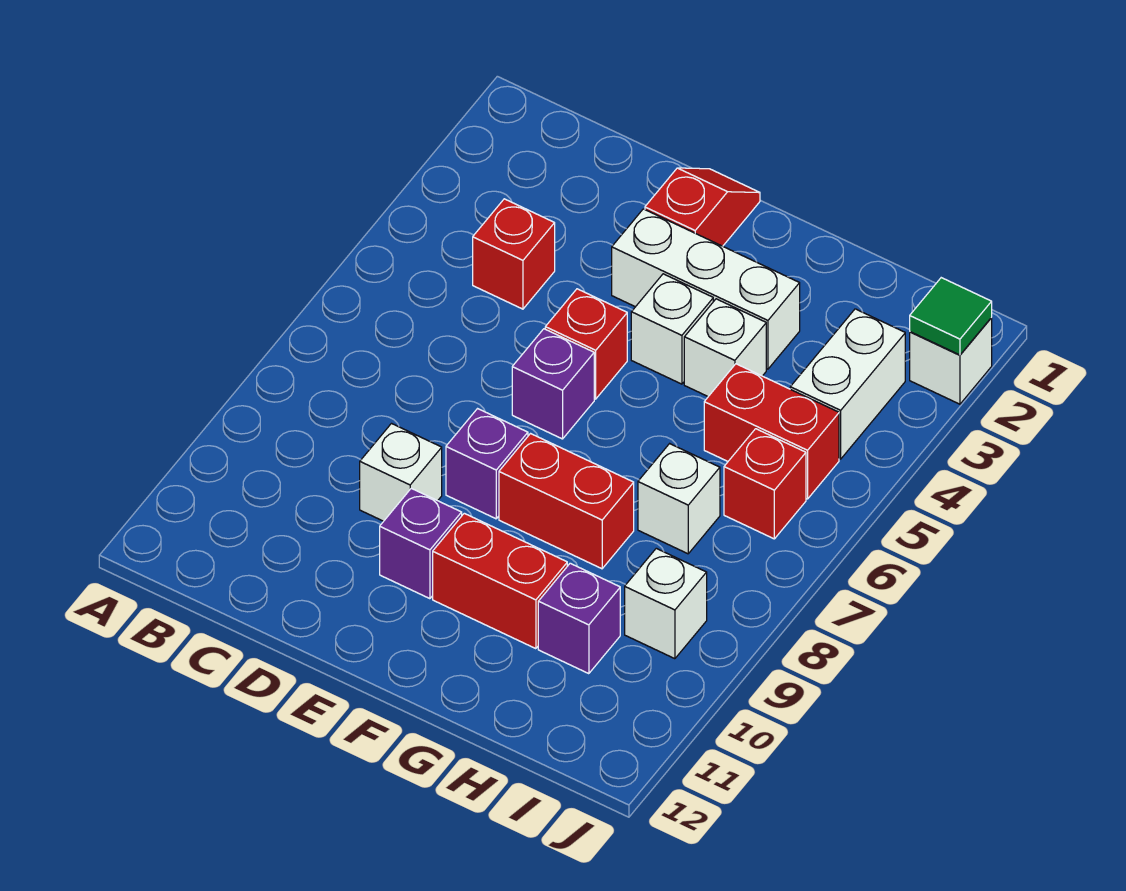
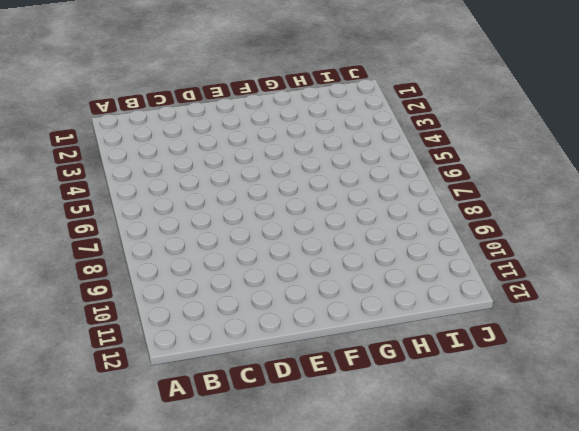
none -> red 1x1 brick [473,199,555,309]
none -> white 1x1 brick [360,424,442,521]
none -> red 1x2 slope [645,168,760,246]

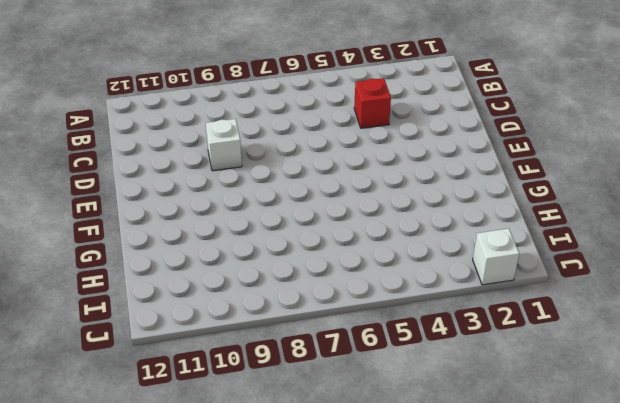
none -> red 1x2 slope [645,168,760,246]
none -> white 1x3 brick [612,209,800,369]
none -> red 1x1 brick [545,289,627,399]

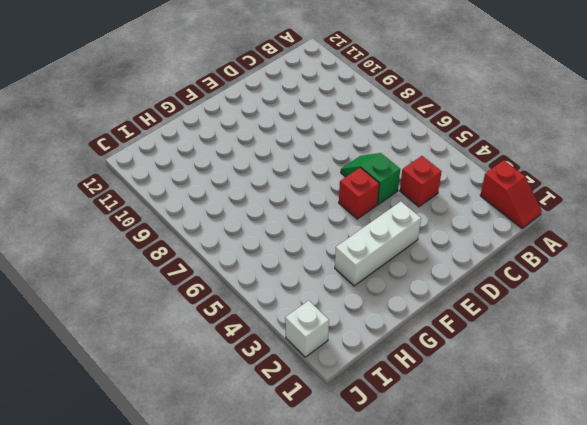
red 1x2 slope [480,160,542,228] -> red 1x2 slope moved to [645,168,760,246]
green 1x2 slope [341,153,400,204] -> none
none -> white 1x1 brick [360,424,442,521]
none -> purple 1x1 brick [512,329,594,439]
none -> purple 1x1 brick [446,409,528,519]

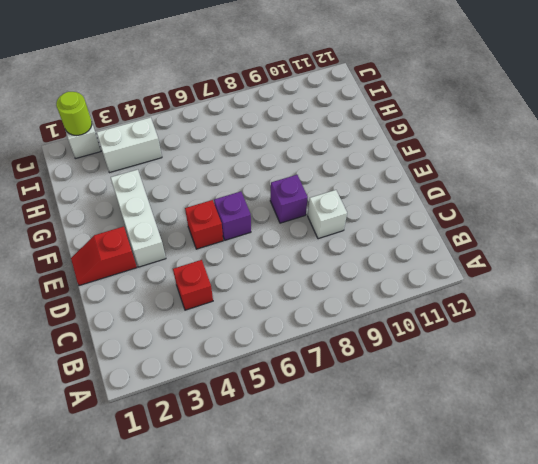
lime 1x1 round brick [56,92,92,135] -> green 1x1 tile [910,278,992,355]
none -> purple 1x1 brick [380,488,462,599]
none -> white 1x1 brick [631,274,713,384]
none -> red 1x2 brick [499,434,634,569]

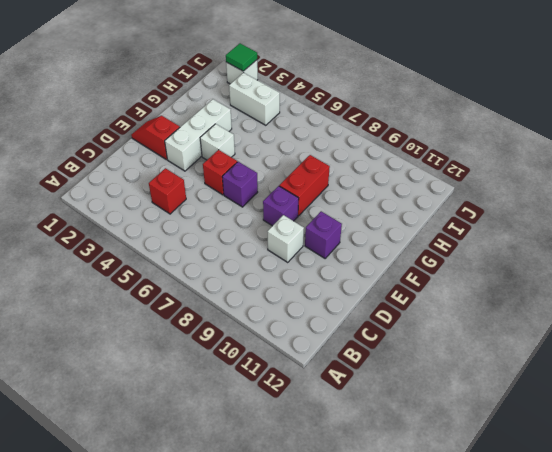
none -> red 1x2 brick [433,513,567,649]
none -> white 1x1 brick [684,299,766,396]
none -> red 1x2 brick [704,364,839,499]

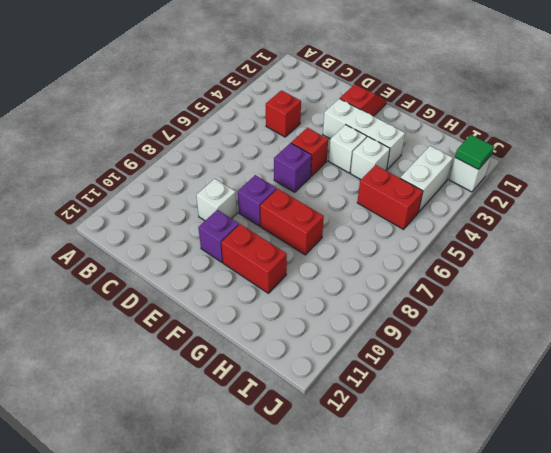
none -> white 1x1 brick [638,444,720,554]
none -> purple 1x1 brick [538,563,620,674]
none -> red 1x1 brick [724,429,806,539]

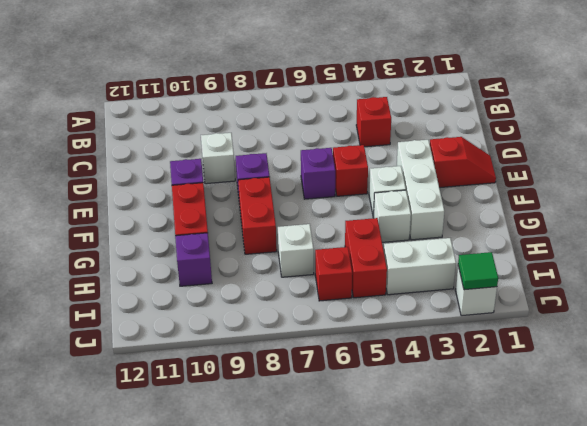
none -> white 1x1 brick [625,548,707,659]

